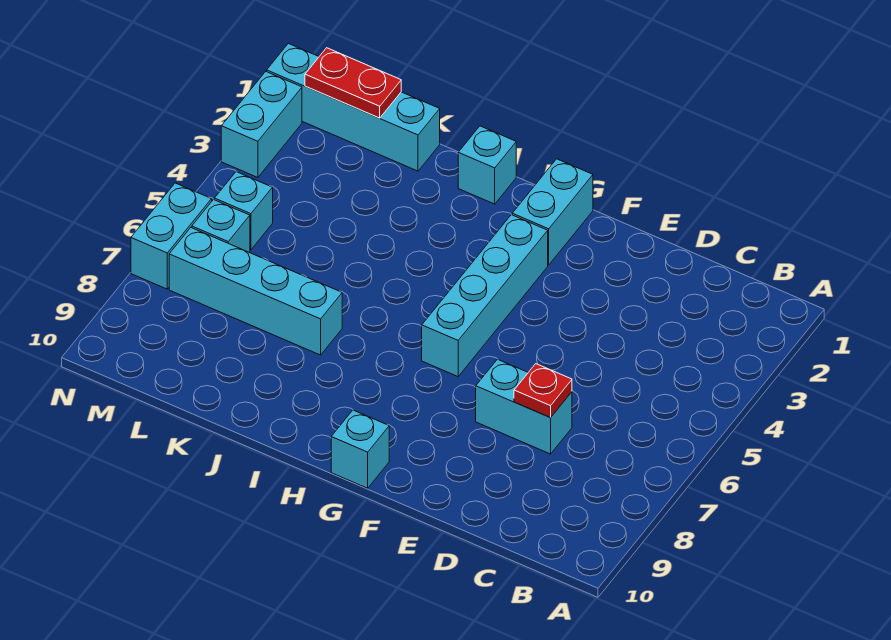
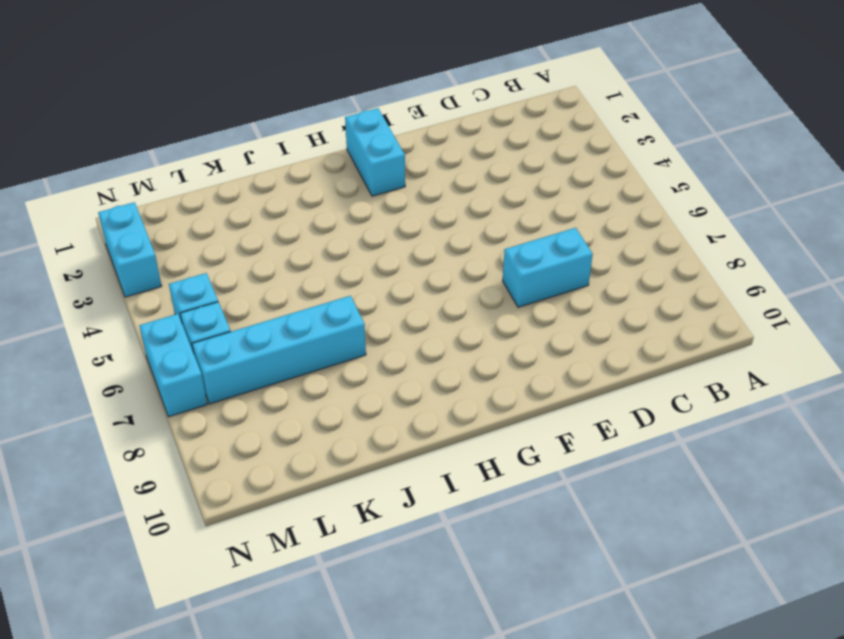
none -> cyan 1x4 brick [422,215,548,376]
none -> cyan 1x1 brick [331,410,389,488]
none -> cyan 1x1 brick [458,126,516,204]

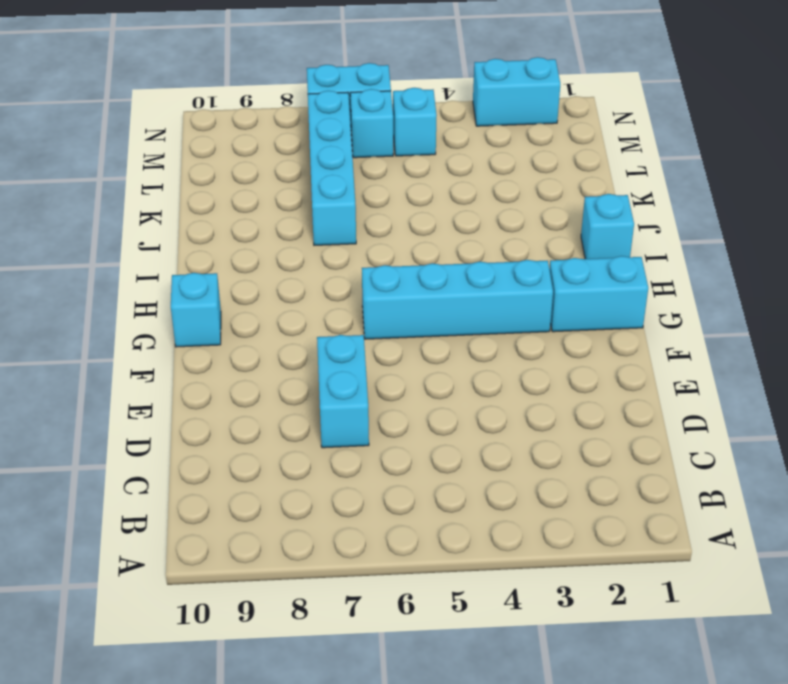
none -> cyan 1x4 brick [267,43,440,171]
none -> red 1x1 plate [514,364,572,418]
none -> red 1x2 plate [305,48,401,118]

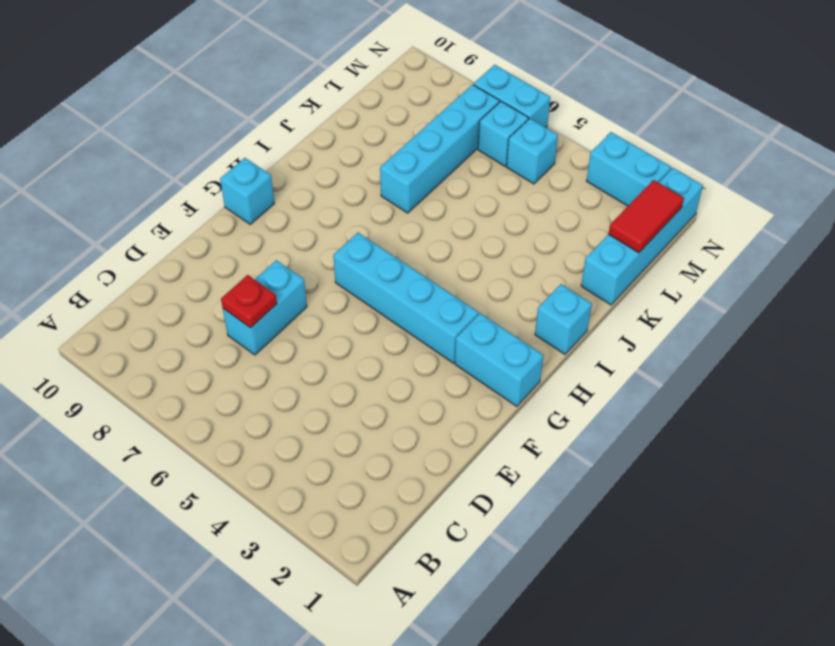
red 1x2 tile [608,180,684,253] -> red 1x2 plate [305,48,401,118]

